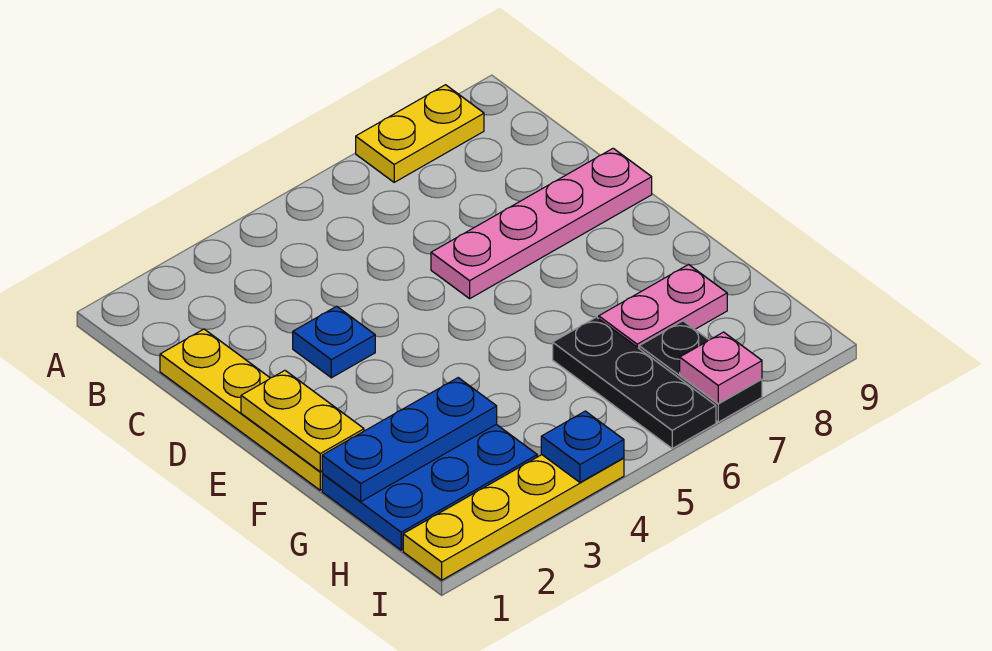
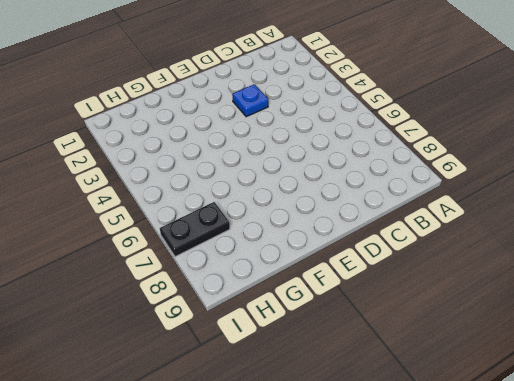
none -> yellow 1x2 plate [356,85,484,182]
none -> yellow 1x4 plate [160,329,322,490]
none -> pink 1x4 plate [431,148,652,299]

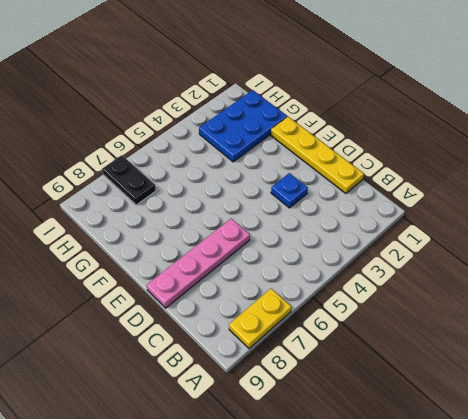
none -> black 1x3 plate [553,317,716,448]
none -> pink 1x2 plate [599,265,727,348]
none -> yellow 1x4 plate [403,455,624,580]

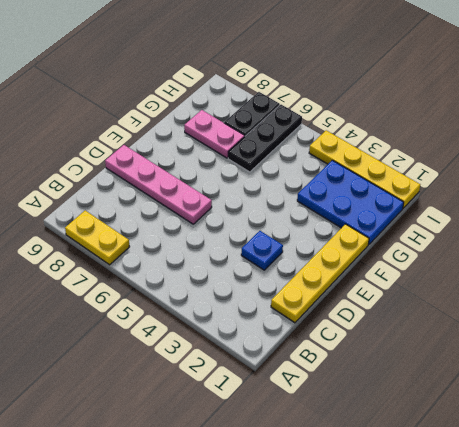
none -> yellow 1x2 plate [241,371,364,472]
none -> blue 1x3 plate [322,378,497,501]
none -> blue 1x1 plate [541,411,624,482]

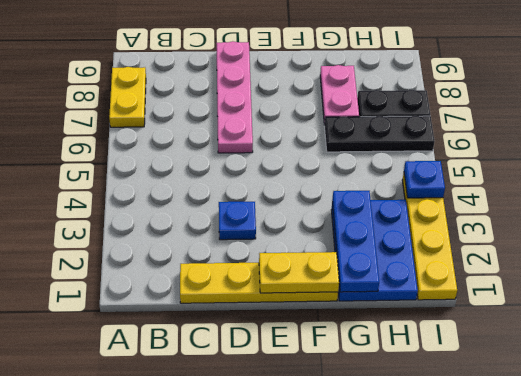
none -> pink 1x1 plate [680,332,762,403]

